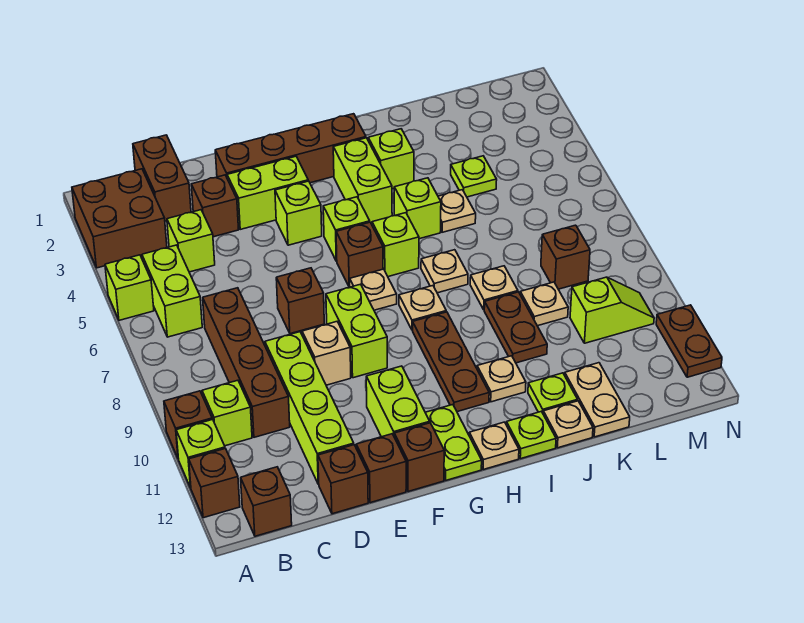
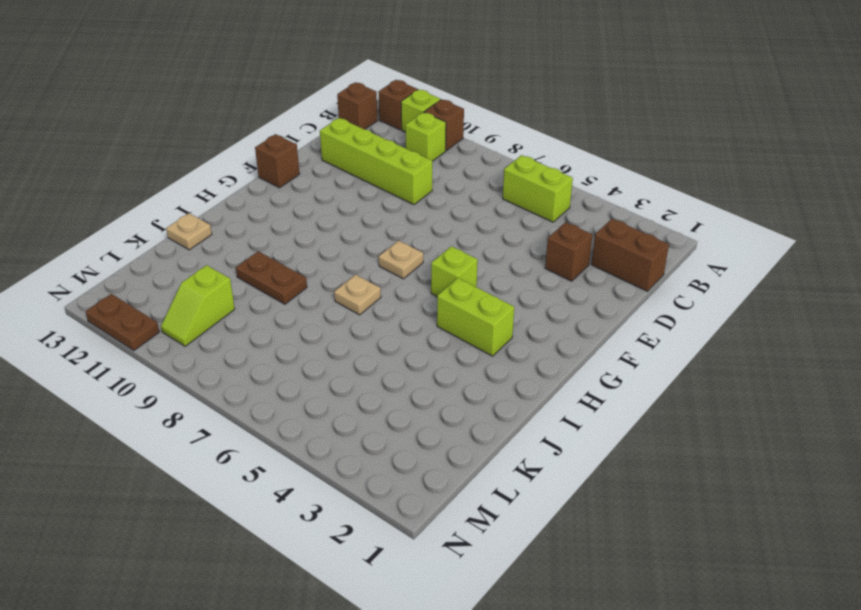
none -> brown 2x2 brick [72,169,167,268]
none -> lime 1x1 brick [105,255,154,320]
none -> lime 1x1 brick [167,210,215,272]
none -> brown 1x4 brick [203,288,290,437]

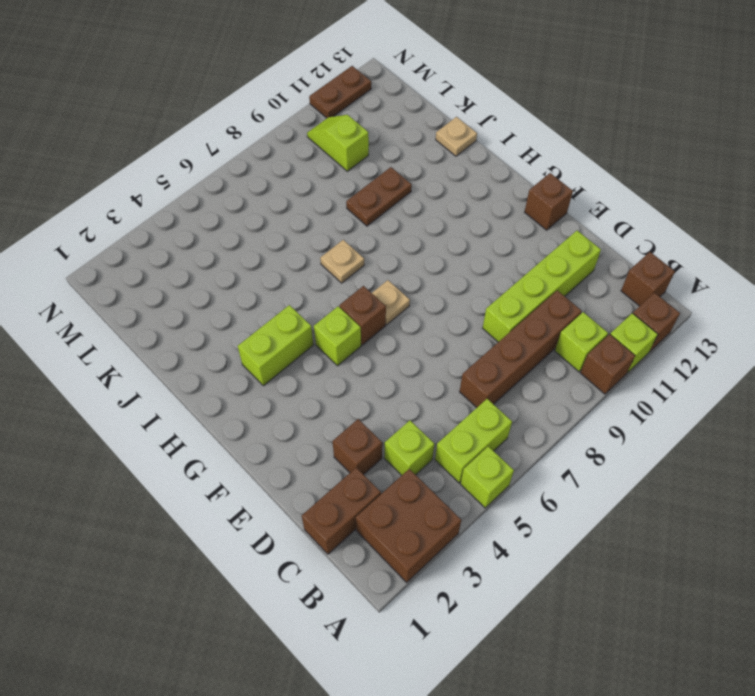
none -> brown 1x1 brick [318,445,368,514]
none -> brown 1x4 brick [215,114,366,183]
none -> lime 1x2 brick [227,156,308,229]
none -> brown 1x1 brick [276,268,324,334]

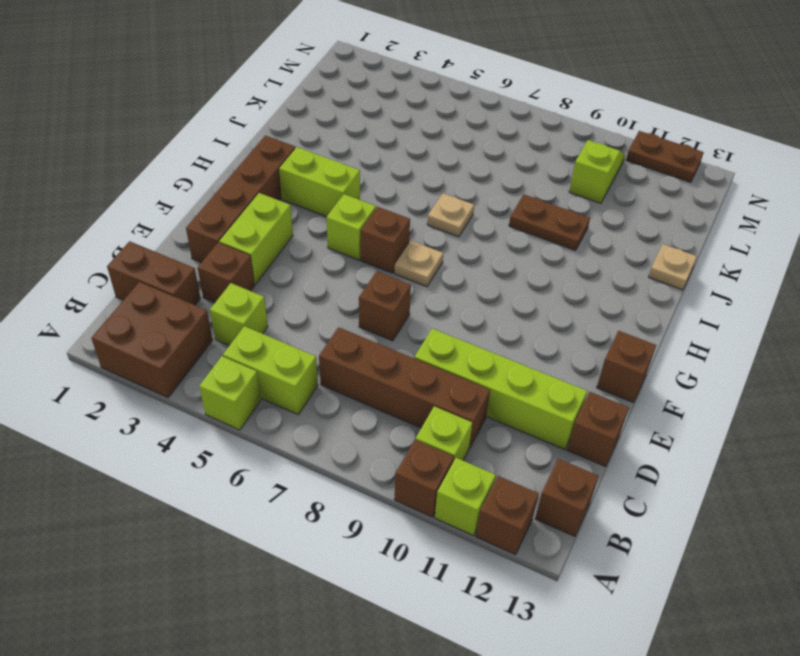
none -> tan 1x1 brick [302,322,351,385]
none -> brown 1x1 brick [356,434,406,503]
none -> lime 1x1 brick [275,181,322,245]
none -> lime 1x2 brick [326,284,387,378]

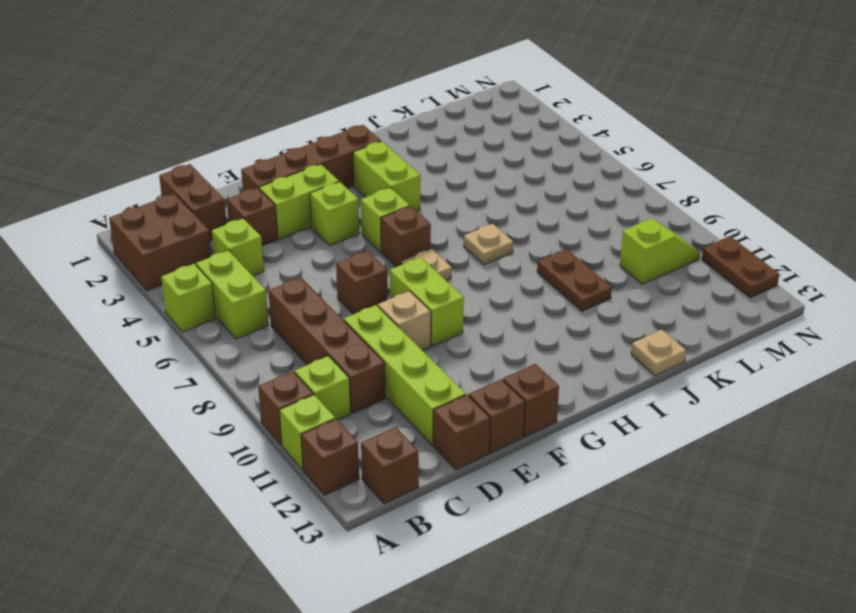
none -> lime 1x2 brick [366,366,430,437]
none -> lime 1x2 plate [425,405,482,480]
none -> lime 1x1 brick [372,213,419,277]
none -> tan 1x1 plate [399,286,446,330]

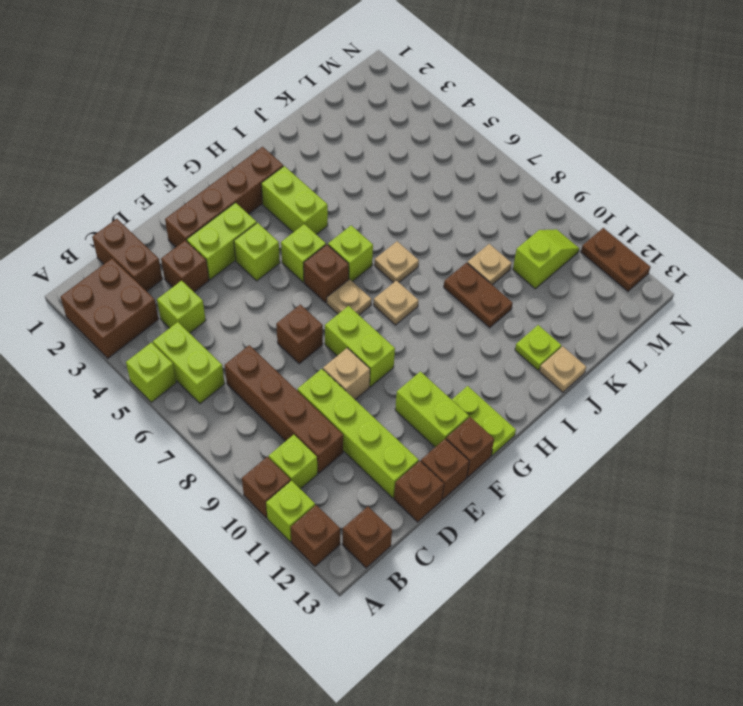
none -> brown 1x3 plate [413,312,489,412]
none -> tan 1x1 plate [469,422,519,470]
none -> lime 1x1 brick [368,129,414,189]
none -> lime 1x1 brick [394,178,441,239]

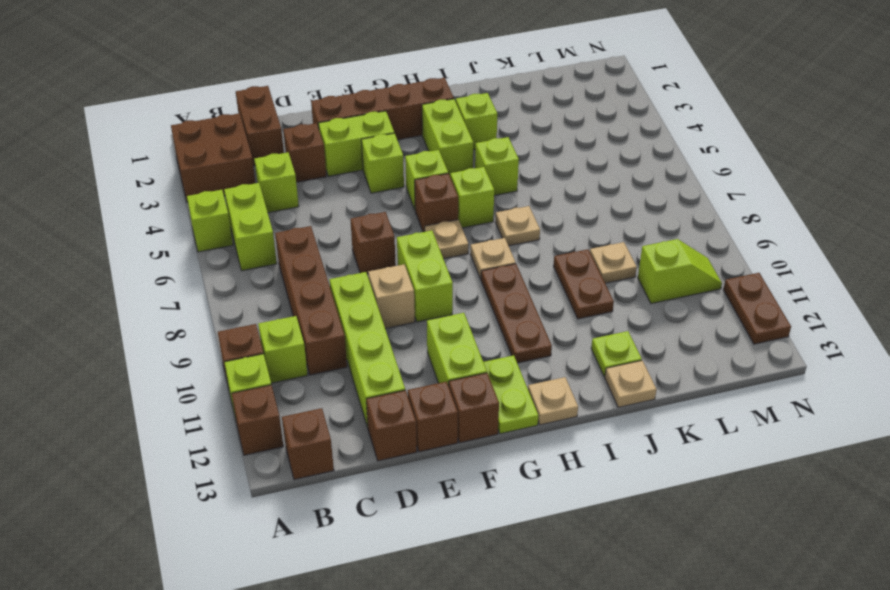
none -> tan 1x1 plate [477,356,526,402]
none -> lime 1x1 plate [506,411,556,459]
none -> tan 1x1 plate [438,190,476,232]
none -> tan 1x1 plate [470,266,518,310]

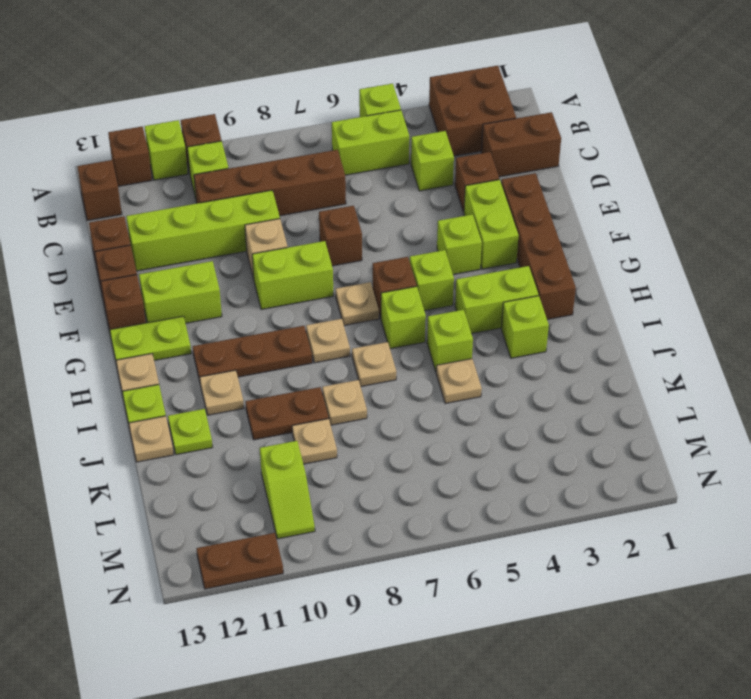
none -> lime 1x1 plate [451,156,497,197]
none -> tan 1x2 plate [565,363,630,437]
none -> brown 1x1 brick [541,225,590,289]

